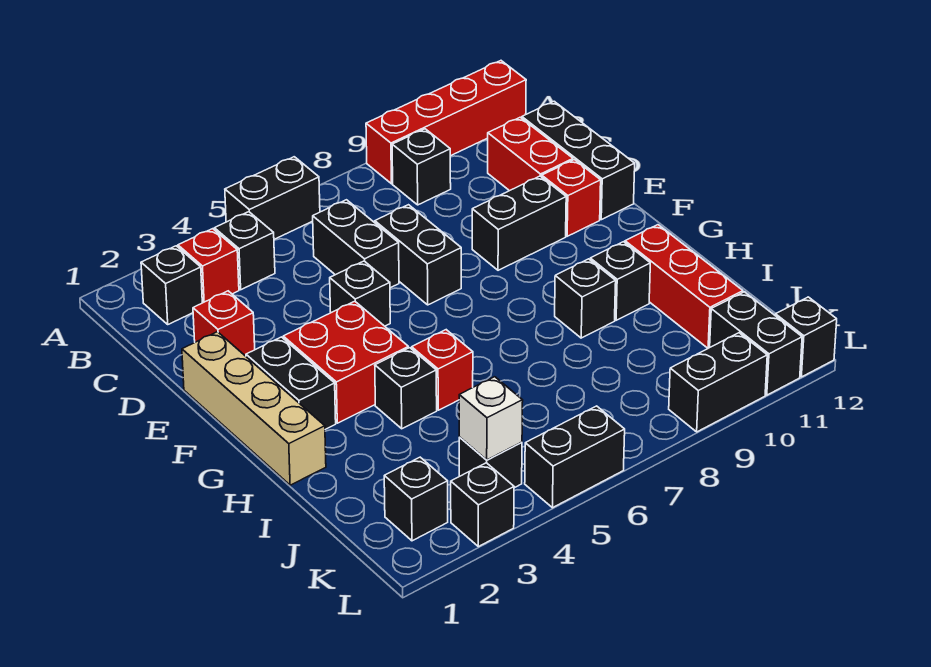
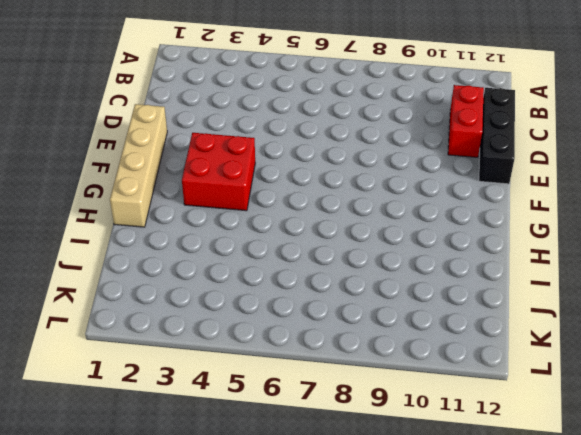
none -> black 1x2 brick [225,157,320,239]
none -> red 1x4 brick [366,61,526,184]
none -> black 1x1 brick [141,246,202,324]
none -> red 1x1 brick [178,229,239,303]

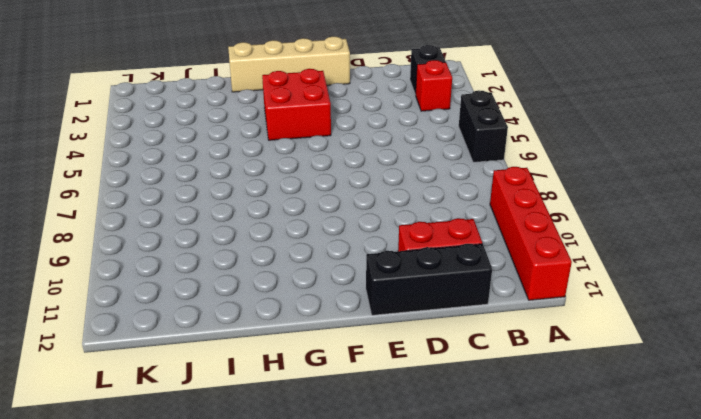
none -> black 1x1 brick [214,212,275,290]
none -> black 1x1 brick [392,129,451,205]
none -> black 1x2 brick [313,200,399,288]
none -> red 1x1 brick [193,291,255,356]

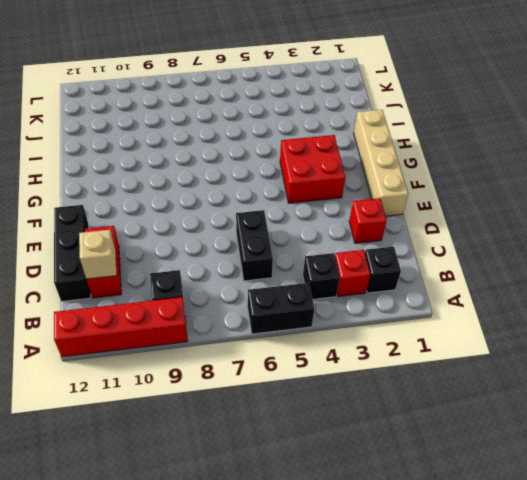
tan 1x1 brick [79,230,117,279] -> none
none -> black 1x2 brick [375,205,461,305]
none -> black 1x1 brick [330,261,390,326]
none -> black 1x2 brick [472,176,566,270]
none -> red 1x1 brick [542,160,601,236]

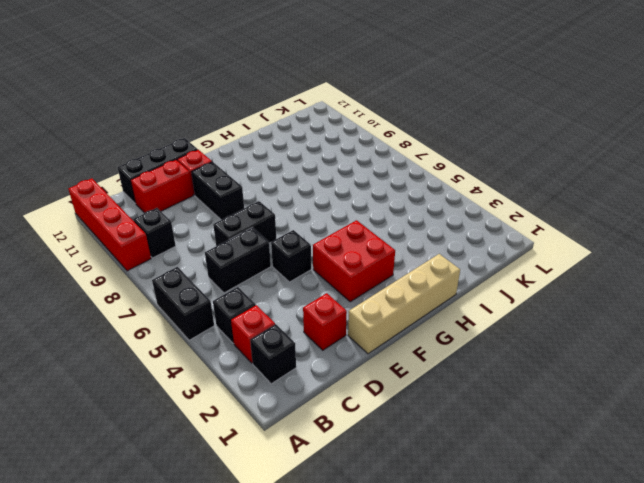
none -> black 1x2 brick [246,337,336,429]
none -> black 1x1 brick [375,348,437,429]
none -> red 1x1 brick [412,330,473,410]
none -> black 1x1 brick [555,259,616,338]

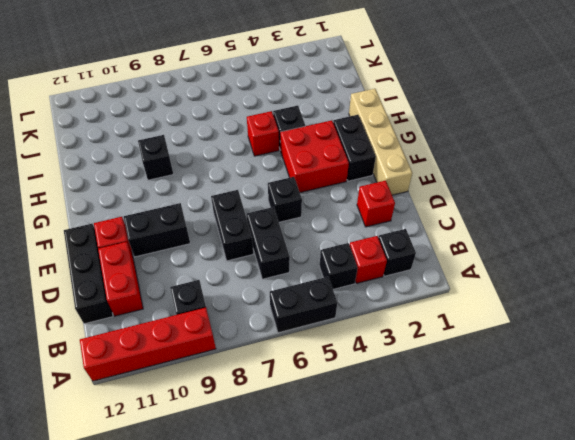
none -> black 1x1 brick [590,242,650,320]
none -> red 1x3 brick [625,225,743,348]
none -> black 1x1 brick [384,457,448,541]
none -> black 1x1 brick [459,437,522,488]

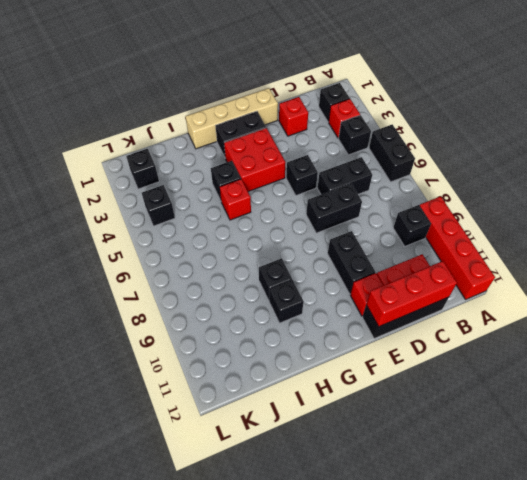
red 1x3 brick [366,261,457,326] -> red 1x3 brick moved to [625,225,743,348]
none -> black 1x2 brick [710,292,802,395]
none -> black 1x1 brick [451,463,514,547]
none -> black 1x2 brick [525,406,625,508]
none -> black 1x2 brick [669,333,767,432]

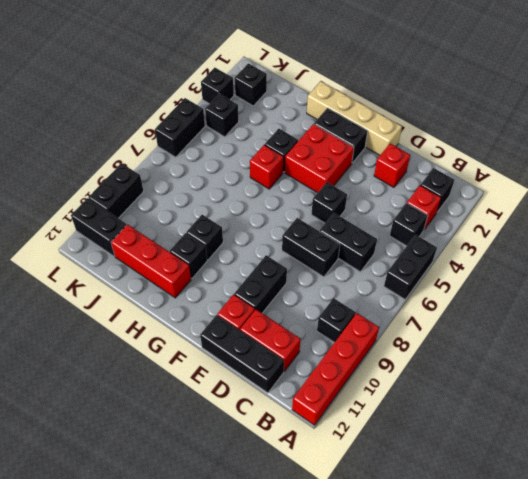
none -> black 1x1 brick [775,297,837,377]
none -> white 1x1 brick [459,377,523,460]

